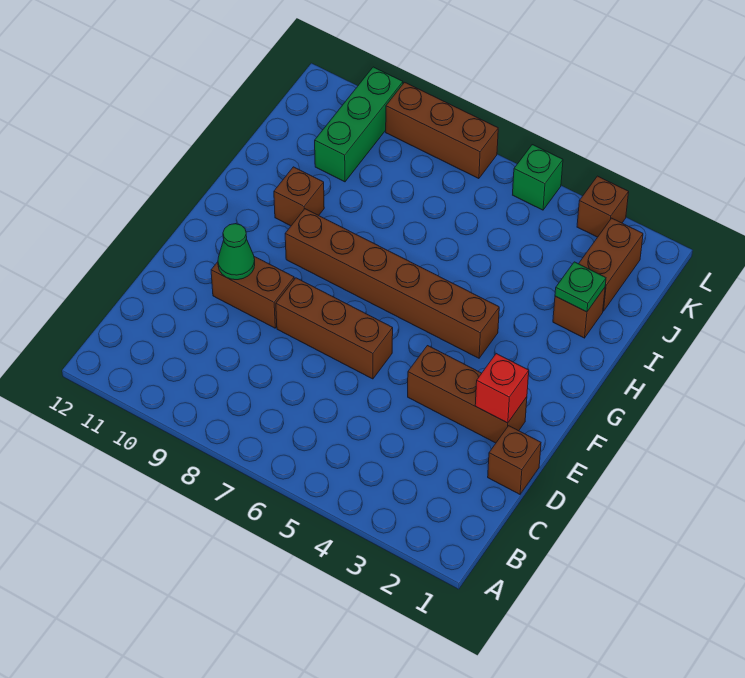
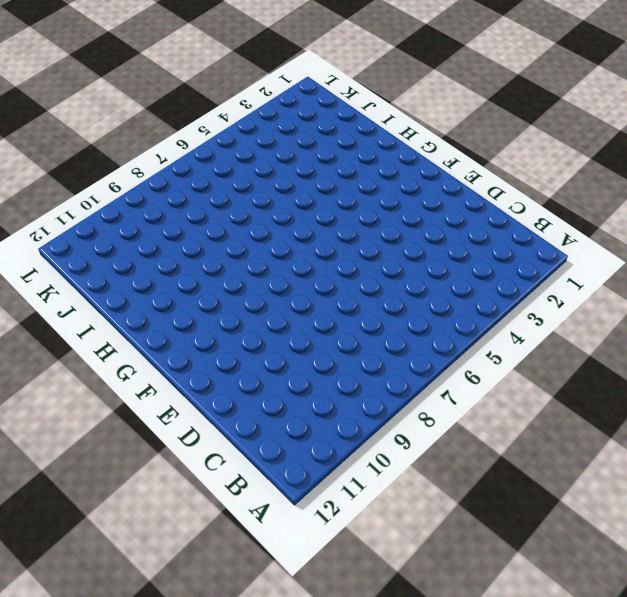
none -> brown 1x1 brick [488,426,541,494]
none -> brown 1x3 brick [408,346,527,443]
none -> brown 1x3 brick [276,278,393,379]

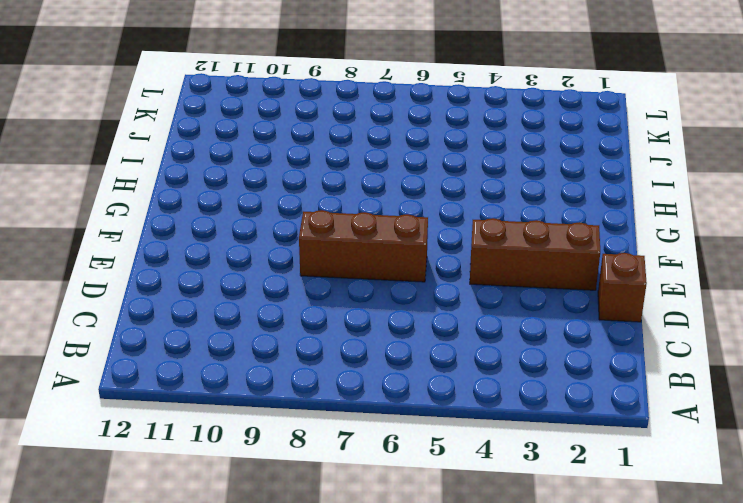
none -> brown 1x2 brick [211,257,294,328]
none -> brown 1x6 brick [285,209,499,358]
none -> brown 1x1 brick [274,167,324,226]

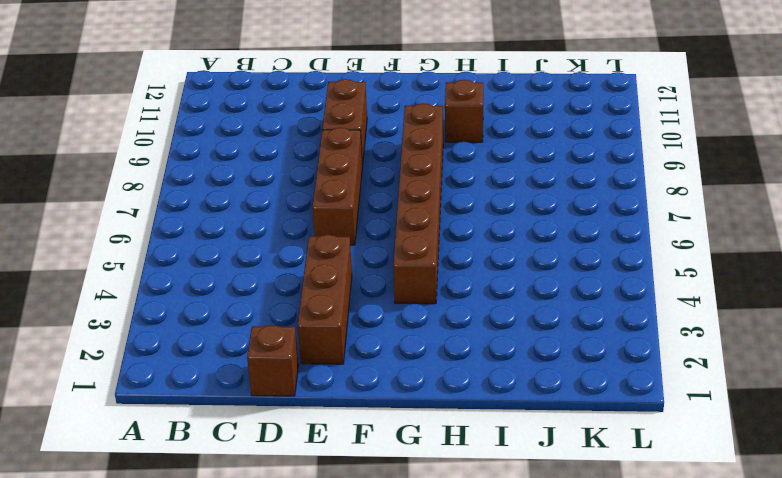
none -> brown 1x1 brick [553,288,605,338]
none -> brown 1x2 brick [579,218,643,311]
none -> green 1x3 brick [315,67,403,182]

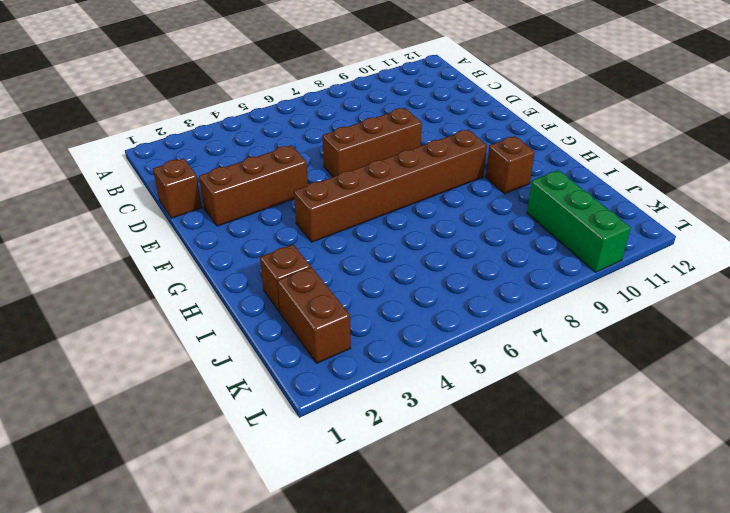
none -> brown 1x2 brick [211,257,294,328]
none -> brown 1x1 brick [577,176,629,237]
none -> green 1x1 brick [513,145,563,210]

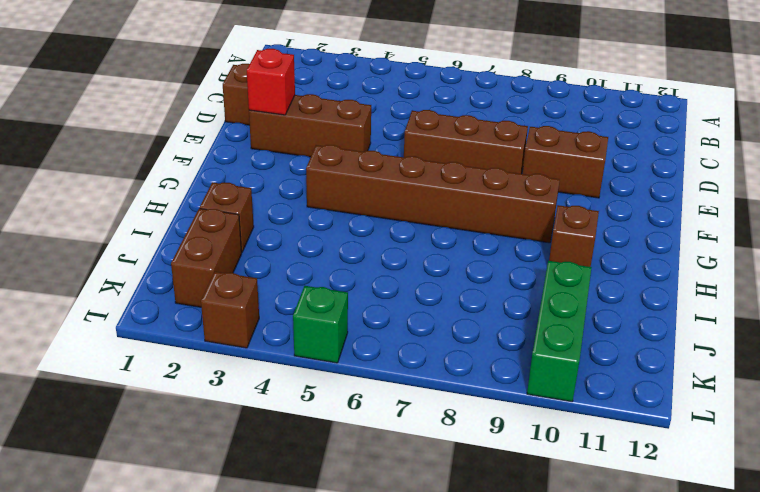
none -> brown 1x3 brick [386,82,498,179]
none -> green 1x1 cone [218,224,255,280]
none -> green 1x1 plate [555,262,606,312]

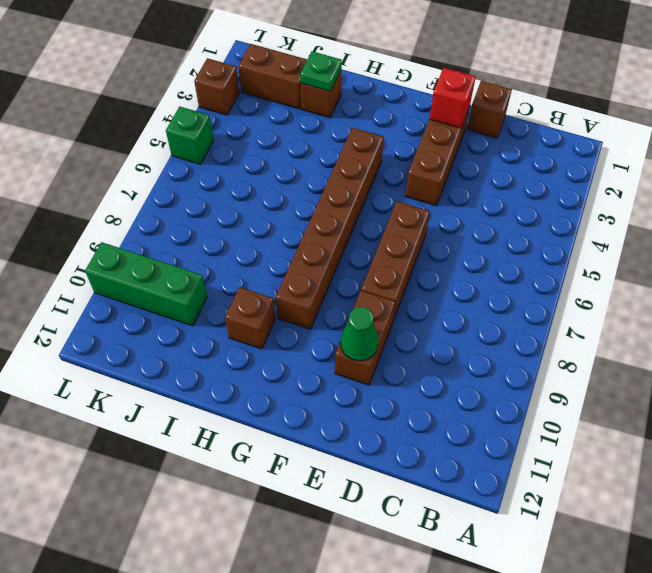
none -> brown 1x3 brick [386,82,498,179]

